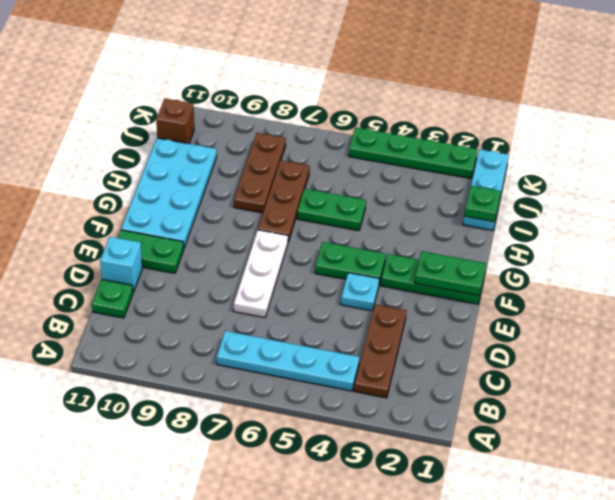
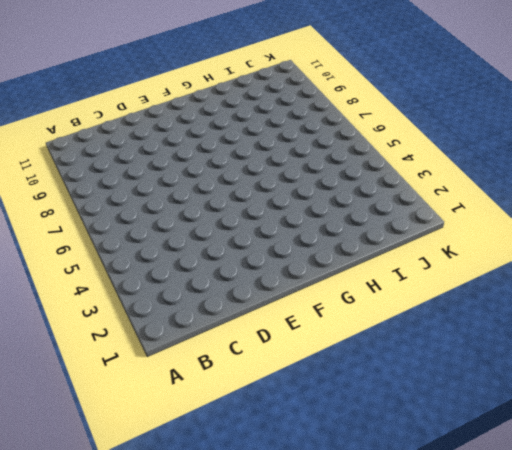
none -> brown 1x3 plate [354,304,407,398]
none -> cyan 1x4 plate [217,331,359,391]
none -> green 1x1 plate [92,279,133,318]

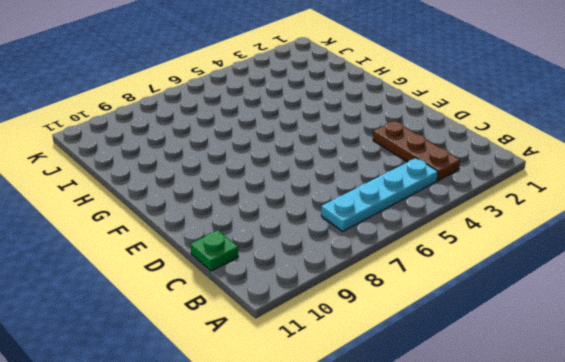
none -> white 1x3 plate [234,230,288,318]
none -> cyan 1x1 brick [100,237,142,292]
none -> cyan 1x1 plate [341,273,380,311]

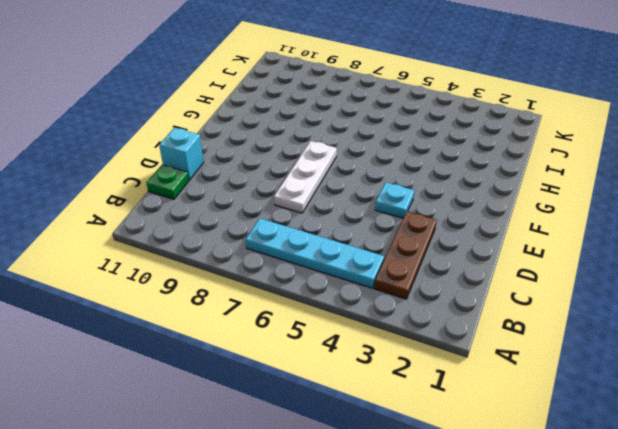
none -> green 1x2 plate [118,230,184,273]
none -> green 1x3 plate [381,254,484,304]
none -> green 1x2 plate [315,242,386,284]

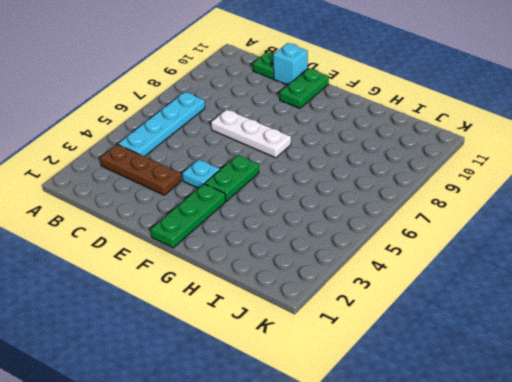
none -> cyan 2x4 plate [121,138,217,248]
none -> brown 1x3 plate [258,160,310,242]
none -> green 1x2 plate [297,189,366,231]

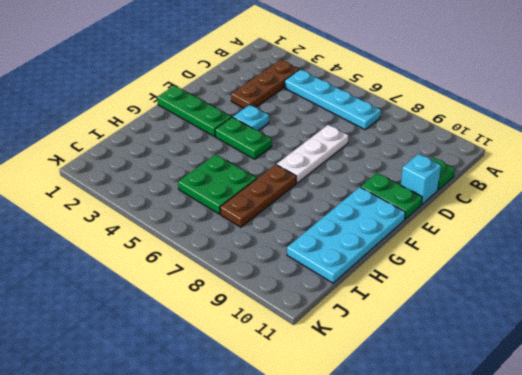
green 2x2 plate [178,154,257,214] -> green 1x2 plate [297,189,366,231]
none -> brown 1x3 plate [234,133,286,213]
none -> cyan 1x3 plate [463,149,509,230]
none -> brown 1x1 brick [156,98,194,144]

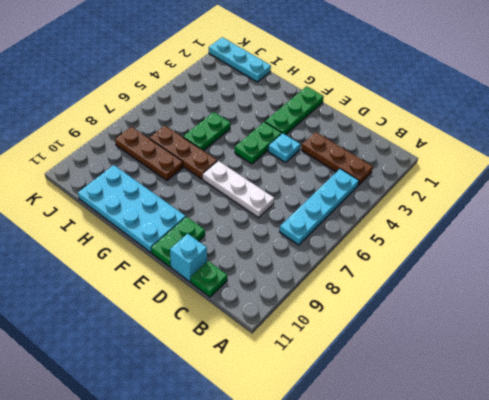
none -> brown 1x1 brick [156,98,194,144]
none -> green 1x4 plate [349,127,477,178]
none -> green 1x2 plate [415,251,486,296]

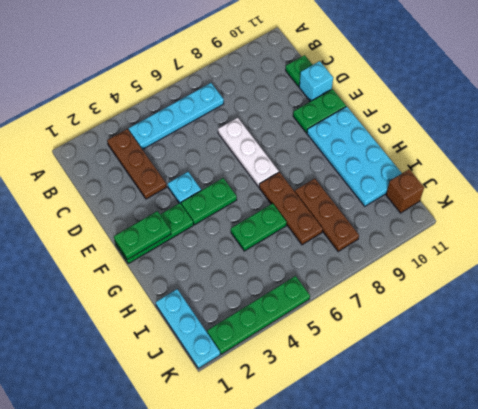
none -> green 1x1 plate [464,186,501,222]

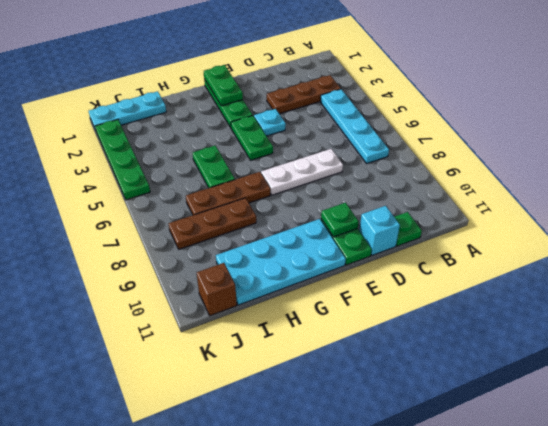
green 1x1 plate [321,203,359,237] -> green 1x1 plate moved to [464,186,501,222]

